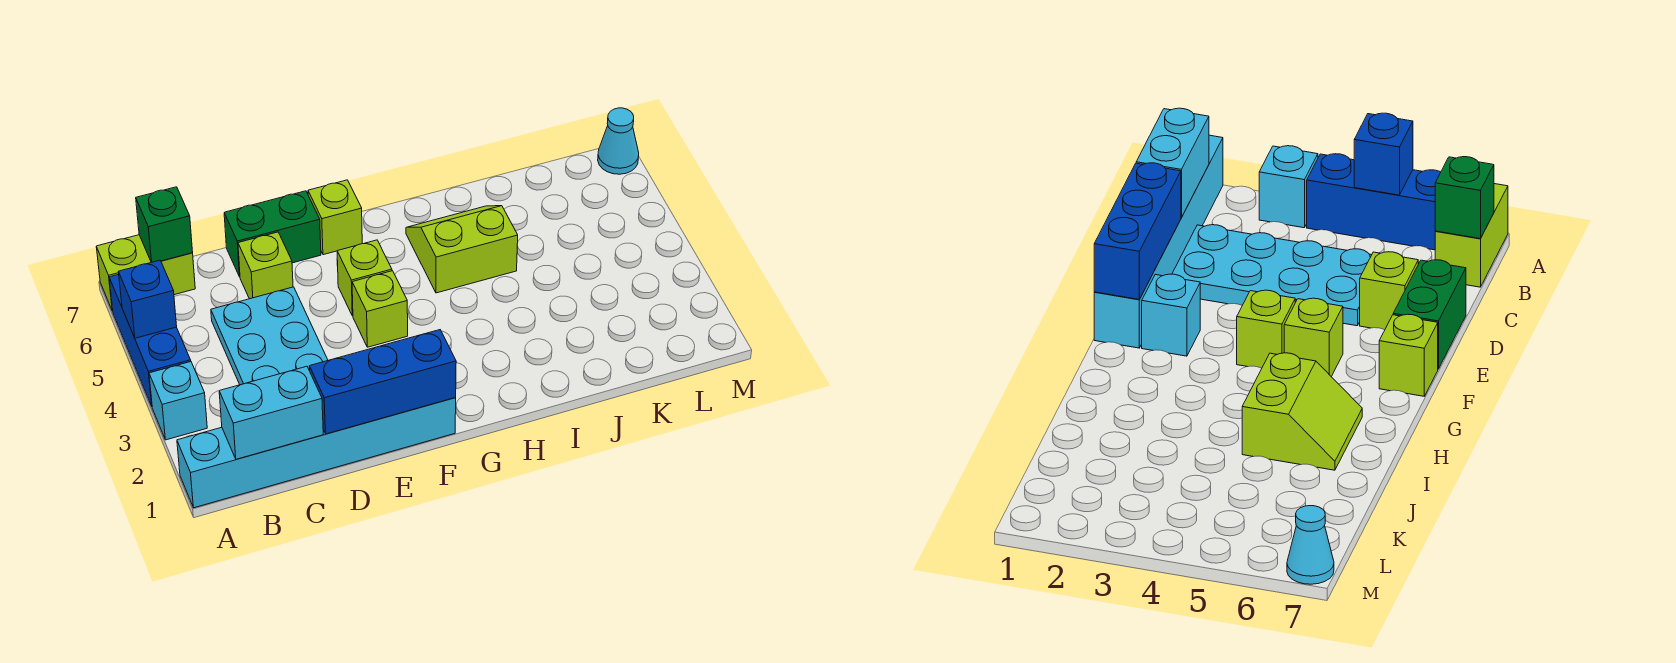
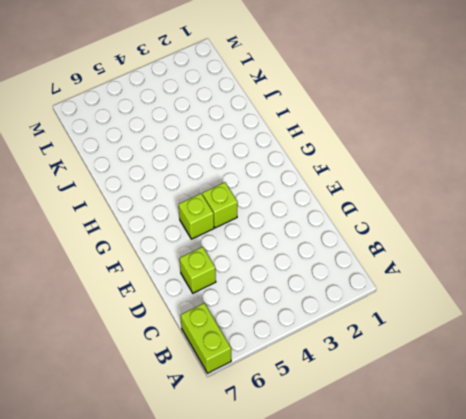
none -> cyan 1x6 brick [177,398,456,508]
none -> cyan 1x1 brick [149,362,207,440]
none -> blue 1x3 brick [109,274,191,406]

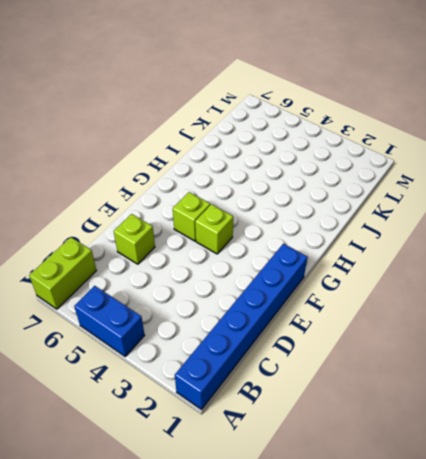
blue 1x6 brick [175,244,308,410] -> cyan 1x6 brick [177,398,456,508]
blue 1x2 brick [74,286,145,356] -> blue 1x3 brick [109,274,191,406]
none -> cyan 1x1 brick [149,362,207,440]
none -> cyan 2x4 plate [211,287,328,385]
none -> green 1x2 brick [224,191,321,277]

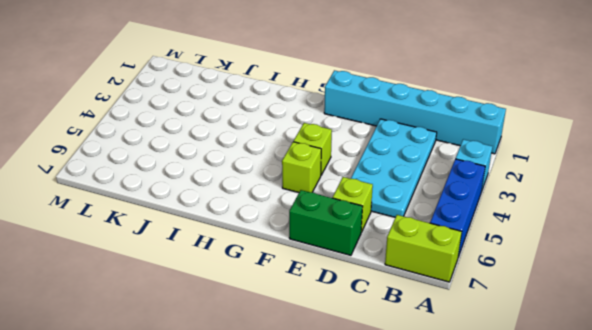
none -> cyan 1x1 brick [1142,274,1200,356]
none -> lime 1x1 brick [308,180,362,255]
none -> lime 2x2 slope [406,206,518,293]

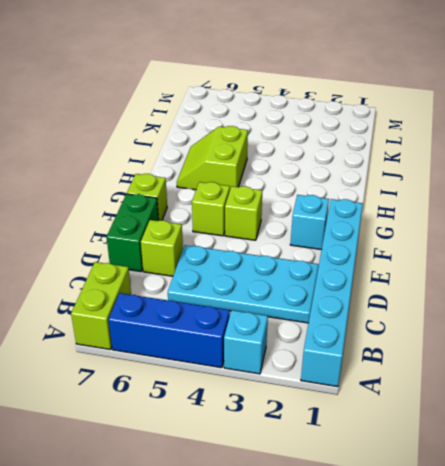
none -> cyan 1x1 cone [598,108,639,174]
none -> blue 1x1 brick [119,260,177,338]
none -> cyan 1x2 brick [219,366,323,459]

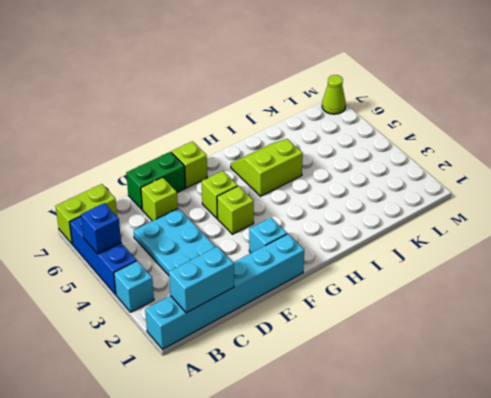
lime 1x1 cone [322,75,346,114] -> cyan 1x1 cone [598,108,639,174]
none -> green 1x1 brick [136,187,193,262]
none -> blue 1x3 brick [309,330,456,434]

